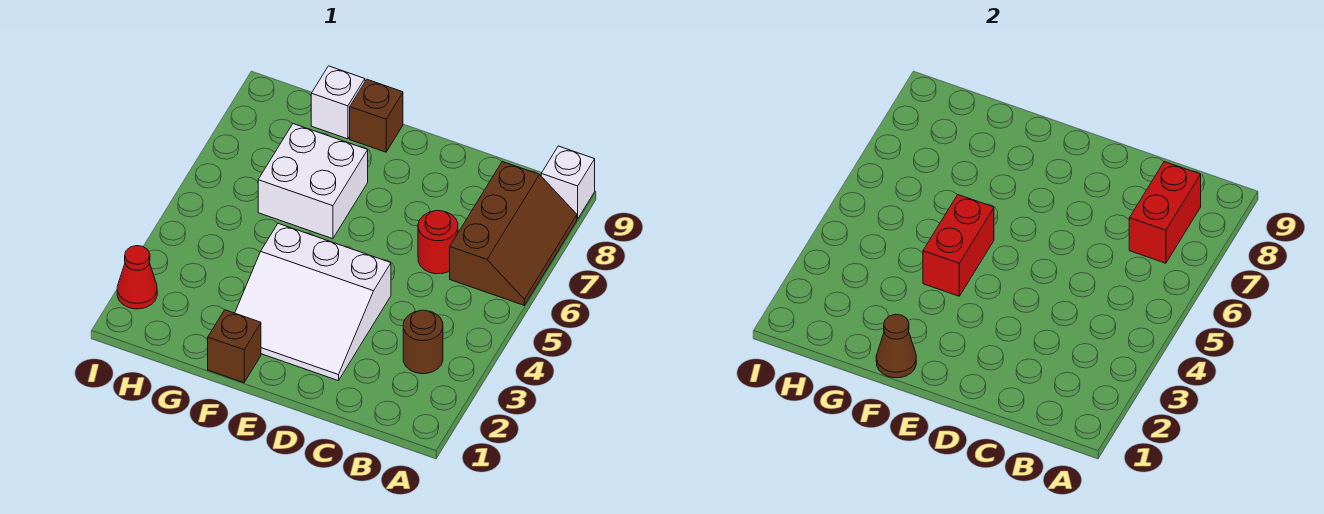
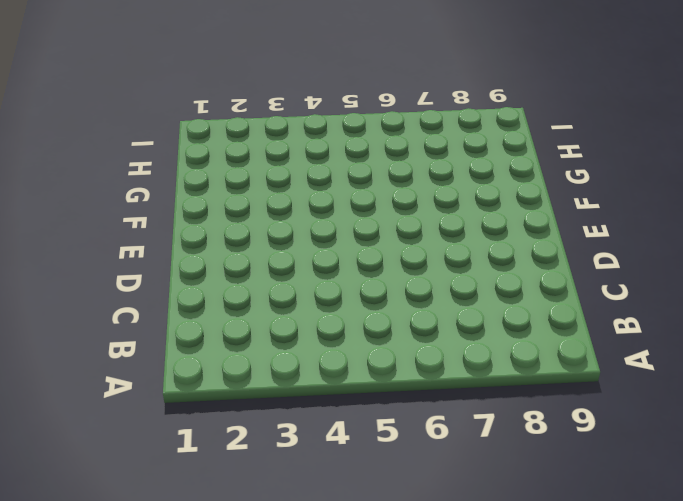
none -> brown 2x3 slope [450,162,577,305]
none -> white 1x1 brick [541,146,595,219]
none -> brown 1x1 round brick [403,310,443,374]

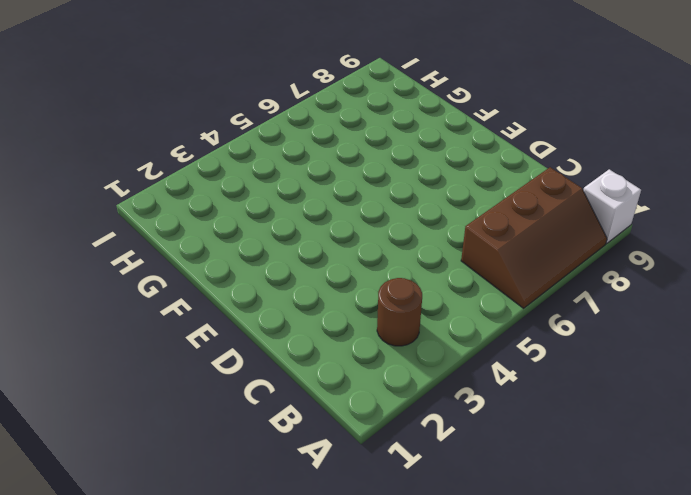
none -> red 1x1 round brick [418,210,458,274]
none -> white 3x3 slope [235,223,391,381]
none -> brown 1x1 brick [208,310,261,383]

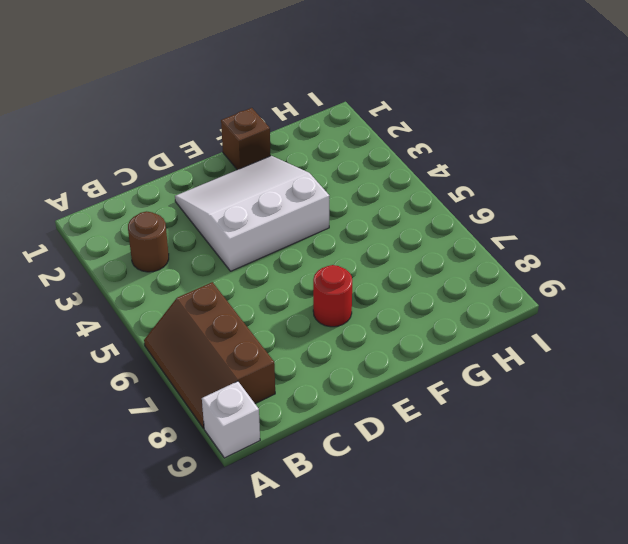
red 1x1 round brick [313,265,352,327] -> red 1x1 round brick moved to [418,210,458,274]
none -> white 2x2 brick [258,124,368,239]
none -> brown 1x1 brick [350,79,403,152]
none -> white 1x1 brick [311,66,365,139]

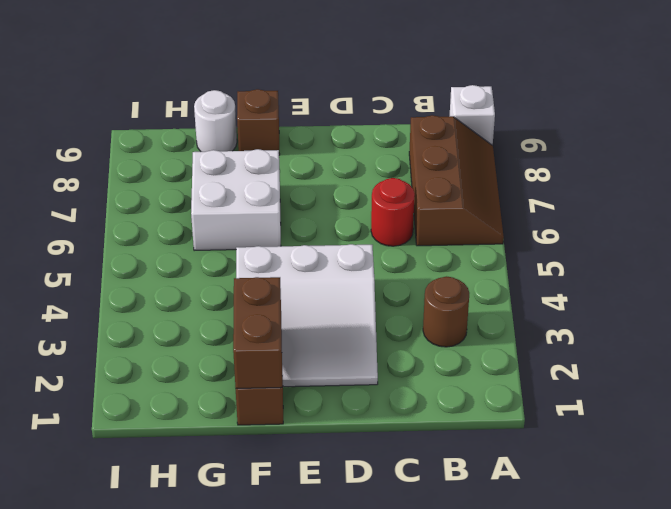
brown 1x2 brick [233,277,282,388] -> brown 1x1 cone [876,314,916,378]
white 1x1 round brick [194,90,237,152] -> white 1x1 brick [311,66,365,139]
none -> red 1x1 cone [117,246,157,309]
none -> red 1x2 brick [1129,162,1201,263]
none -> red 1x2 brick [923,195,994,296]

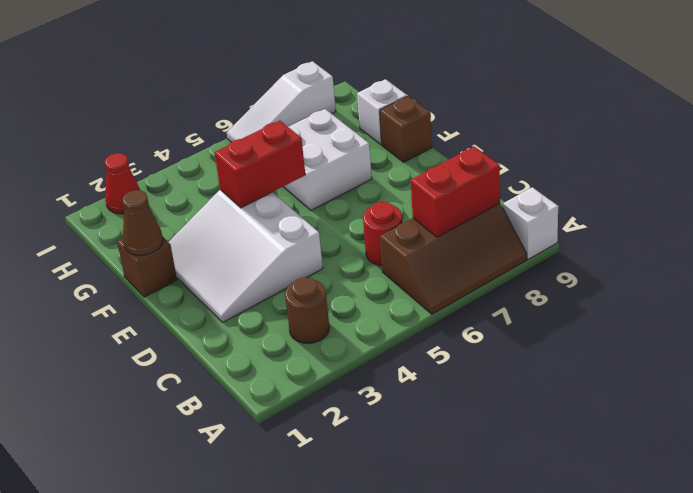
white 1x3 slope [227,61,336,142] -> none

